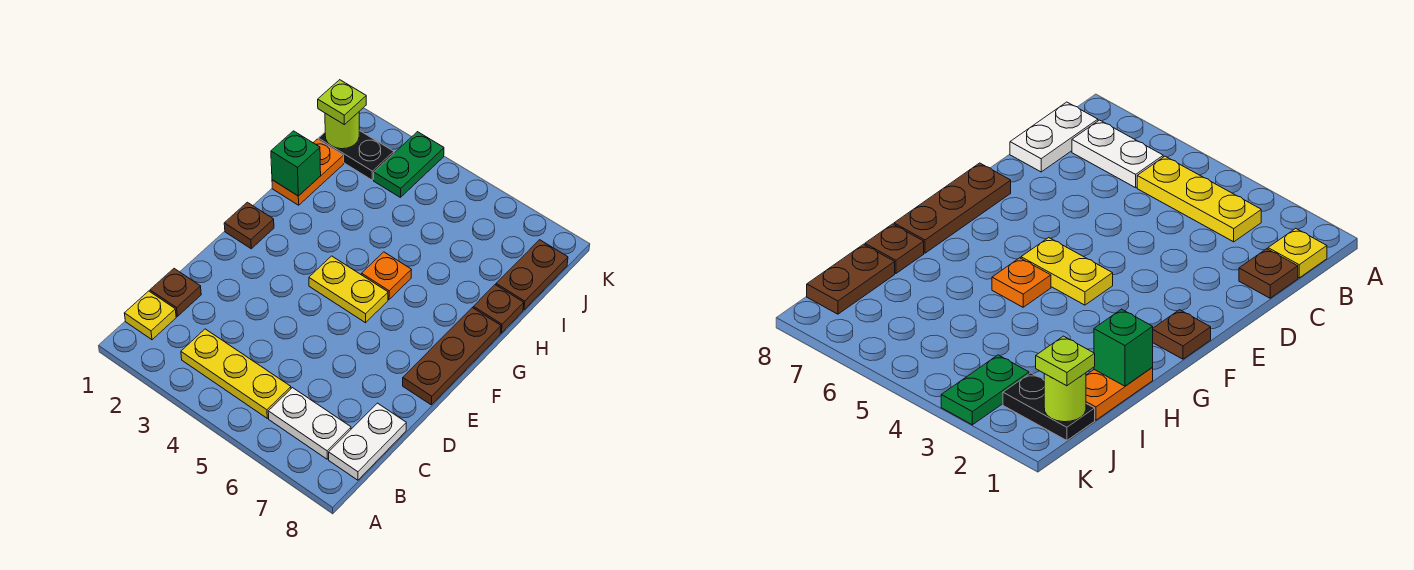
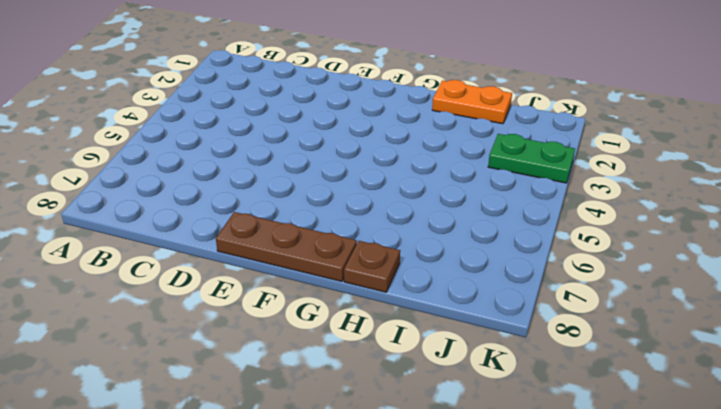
none -> yellow 1x1 plate [124,291,176,340]
none -> yellow 1x3 plate [181,329,291,418]
none -> white 1x2 plate [268,388,351,459]

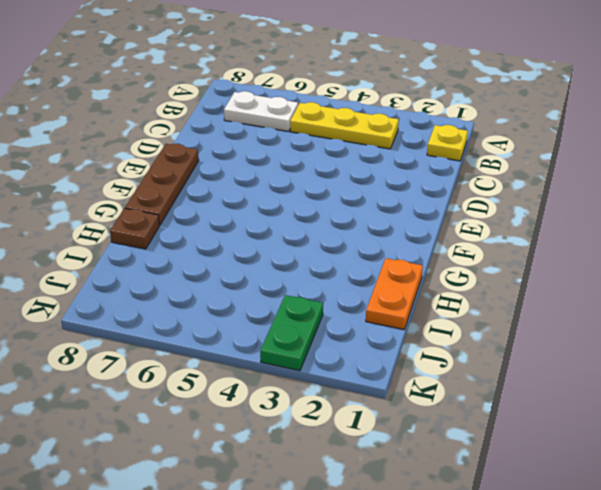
none -> white 1x2 plate [329,403,406,480]
none -> brown 1x1 plate [150,269,201,316]
none -> brown 1x1 plate [224,202,274,249]

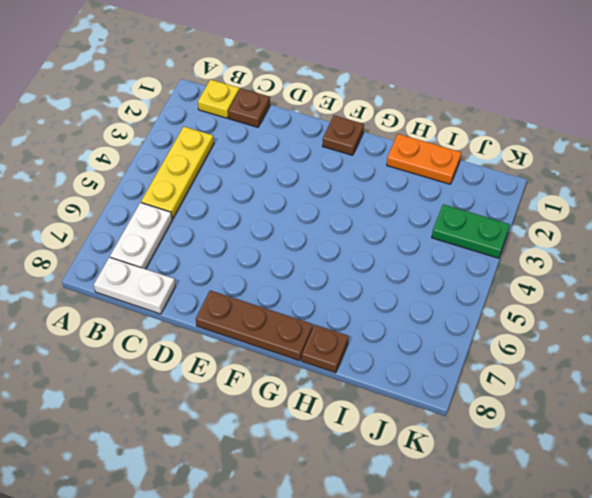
none -> yellow 1x2 plate [309,256,388,323]
none -> orange 1x1 plate [362,252,411,299]
none -> brown 1x2 plate [496,240,568,310]

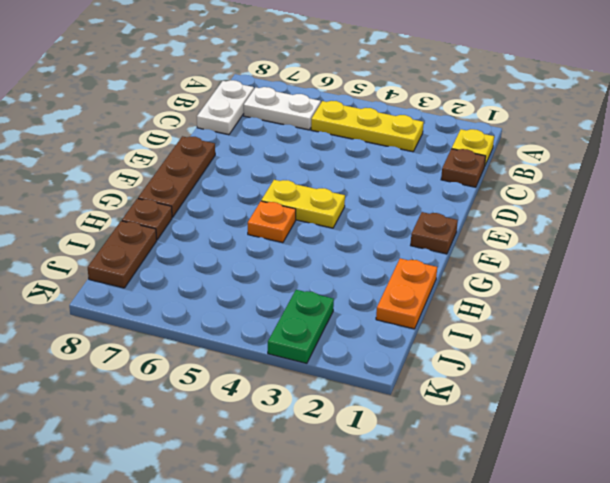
none -> black 1x2 plate [318,131,394,180]
none -> green 1x1 brick [271,131,321,196]
none -> lime 1x1 round brick [325,112,359,149]

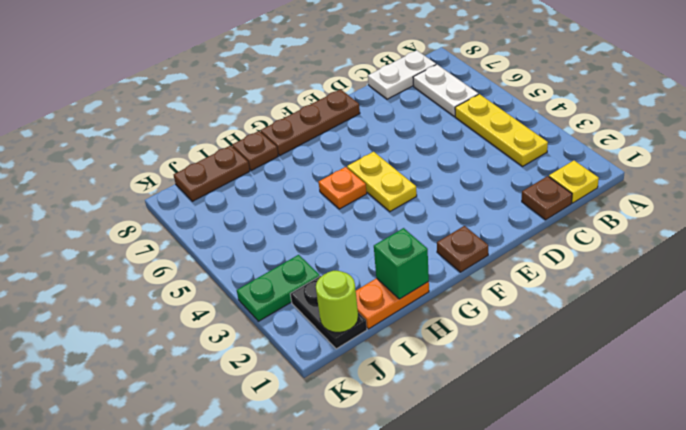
none -> lime 1x1 plate [318,80,366,125]

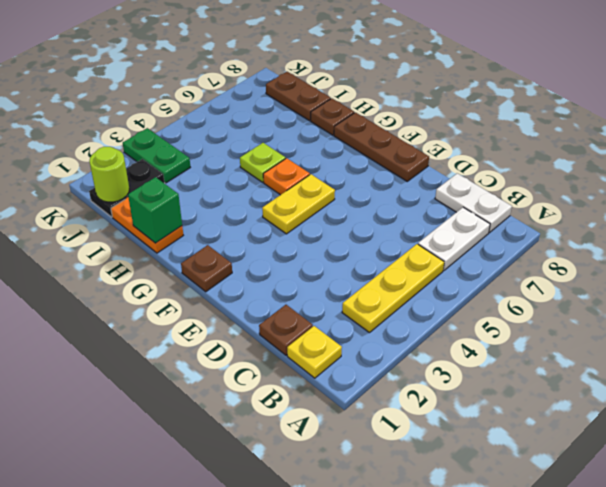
lime 1x1 plate [240,143,286,182] -> lime 1x1 plate moved to [318,80,366,125]

